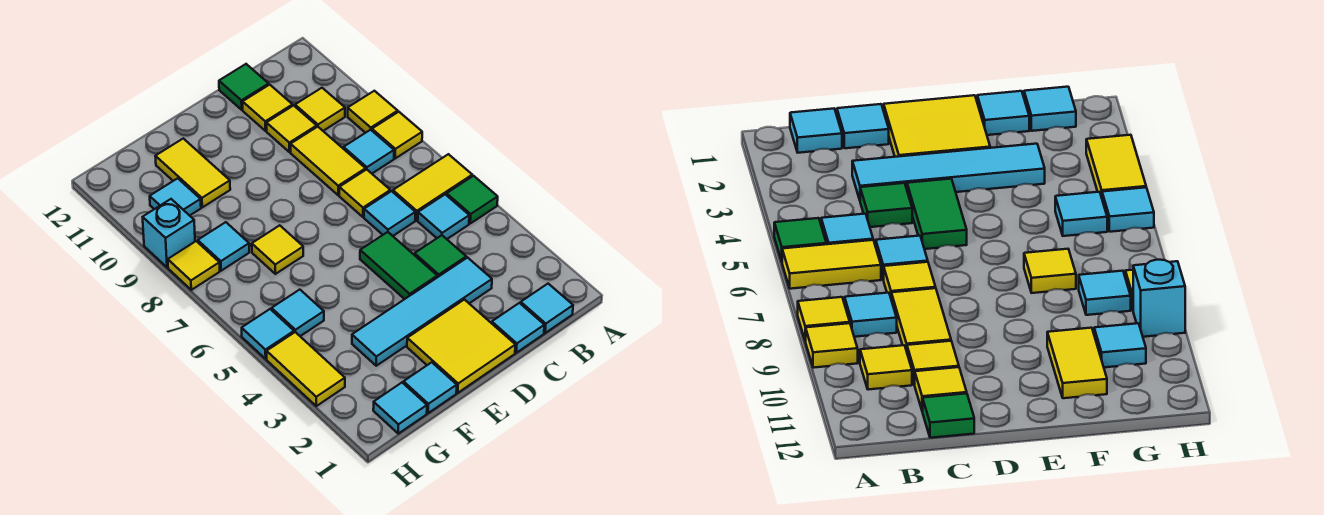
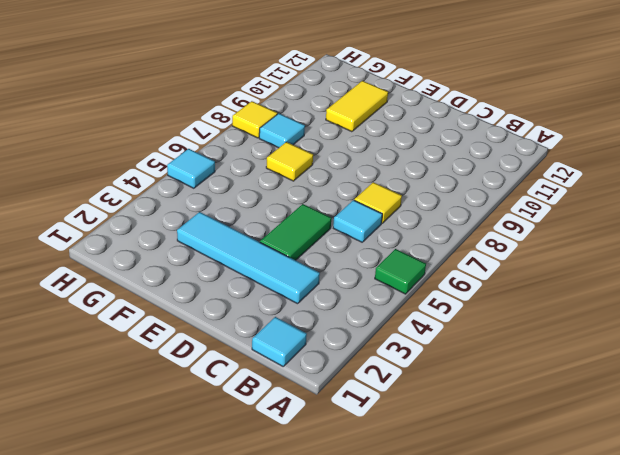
none -> yellow 1x2 tile [393,154,472,220]
none -> yellow 1x1 tile [372,112,422,158]
none -> yellow 1x1 tile [348,91,398,133]
none -> cyan 1x1 tile [418,194,469,239]

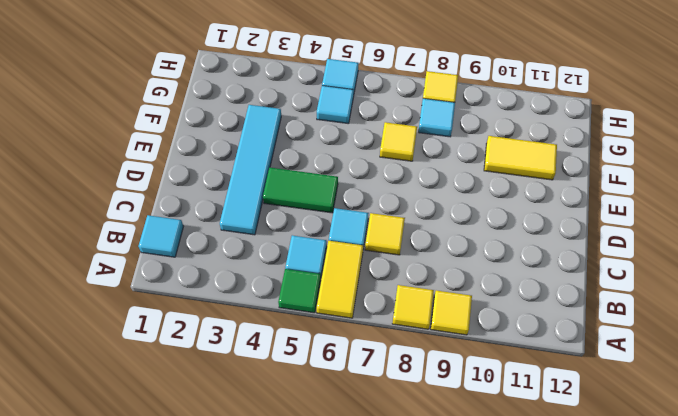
none -> cyan 1x1 tile [344,130,394,173]
none -> yellow 1x1 tile [295,88,345,131]
none -> cyan 1x1 tile [492,303,544,353]
none -> green 1x1 tile [414,235,466,277]

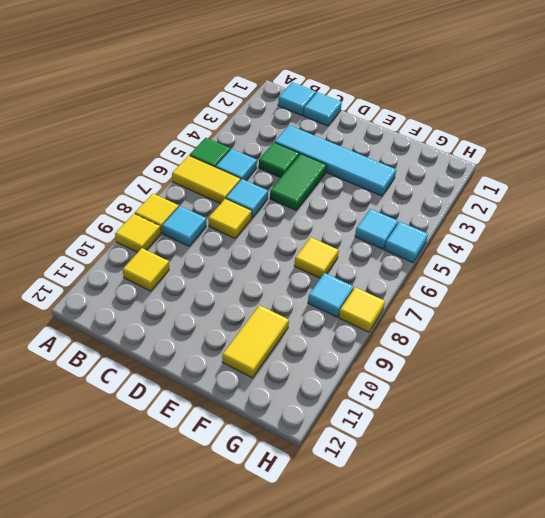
none -> yellow 1x2 tile [291,127,366,195]
none -> yellow 1x1 tile [266,106,317,152]
none -> yellow 1x1 tile [243,85,293,131]
none -> green 1x1 tile [219,64,269,110]

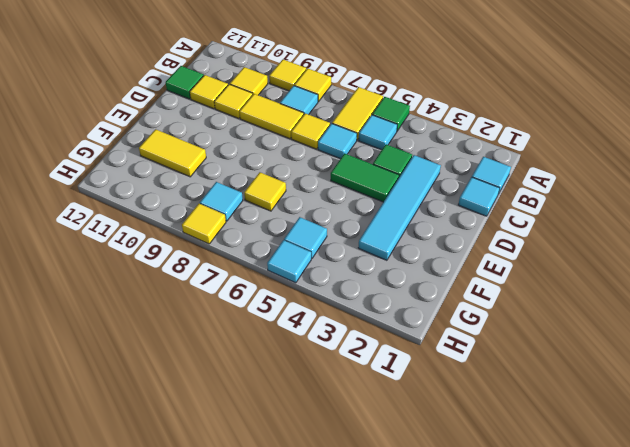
none -> yellow 2x2 tile [407,300,515,393]
none -> cyan 1x1 tile [403,362,457,413]
none -> cyan 1x1 tile [373,383,427,434]
none -> cyan 1x1 tile [150,178,201,216]

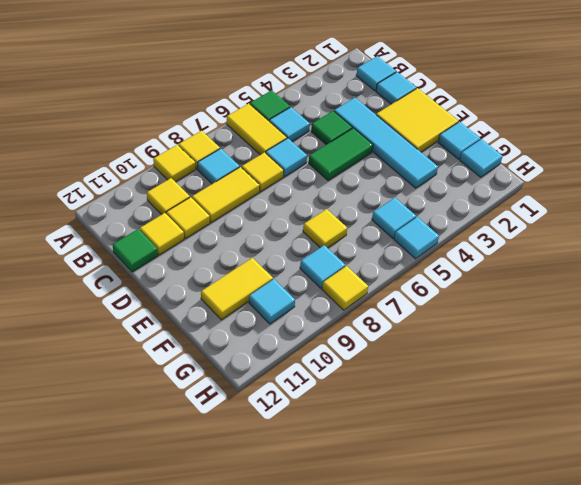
none -> yellow 1x2 tile [267,332,345,406]
none -> cyan 1x1 brick [143,199,195,267]

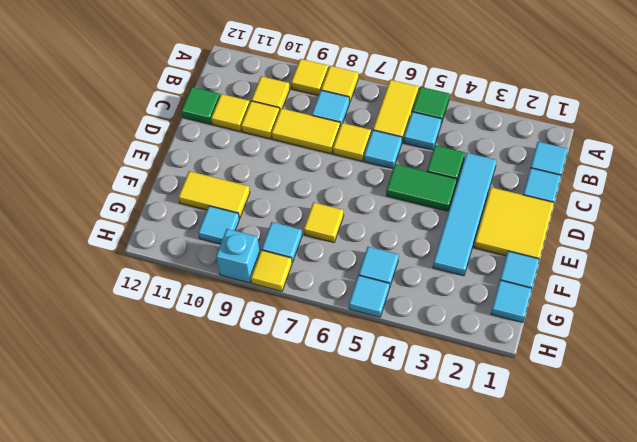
none -> yellow 1x2 tile [267,332,345,406]

